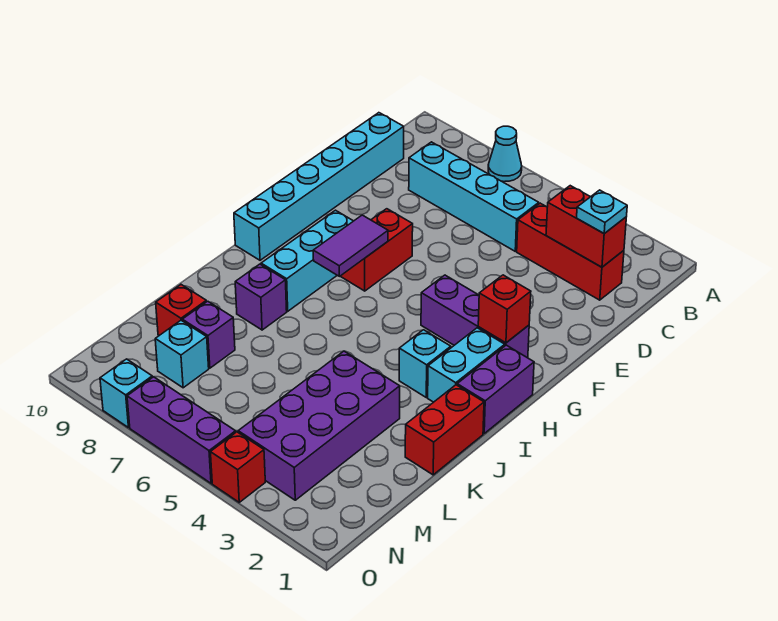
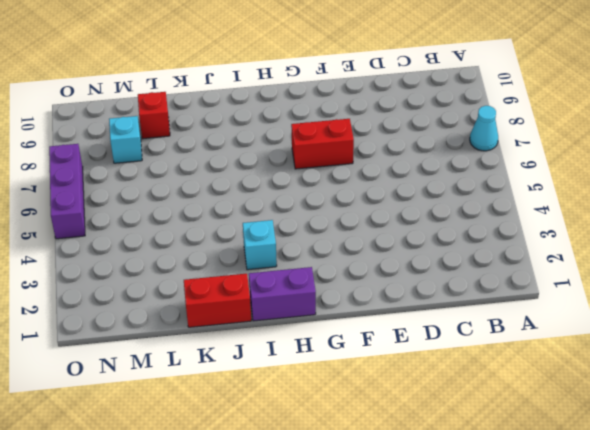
none -> red 1x3 brick [517,203,624,300]
none -> cyan 1x4 brick [409,142,539,251]
none -> cyan 1x6 brick [234,113,404,260]

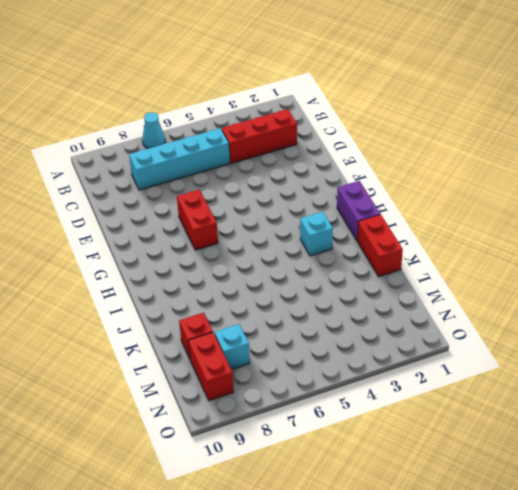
red 1x2 brick [188,332,234,401] -> red 1x2 brick turned to [546,186,626,267]
none -> cyan 1x6 brick [234,113,404,260]
none -> purple 1x3 brick [421,275,529,358]
none -> cyan 1x3 brick [261,210,353,311]

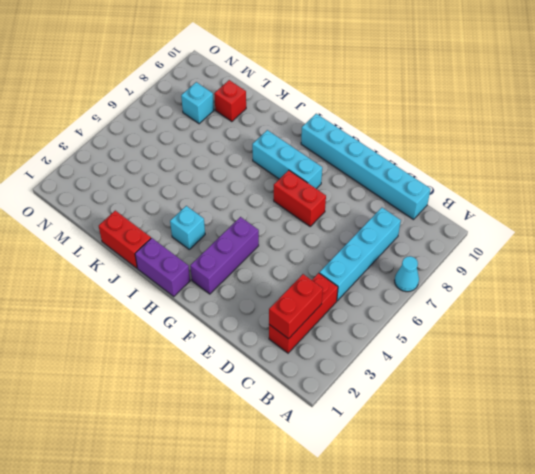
none -> cyan 1x2 brick [428,328,505,402]
none -> purple 1x1 brick [235,264,287,330]
none -> purple 2x4 brick [238,351,400,500]

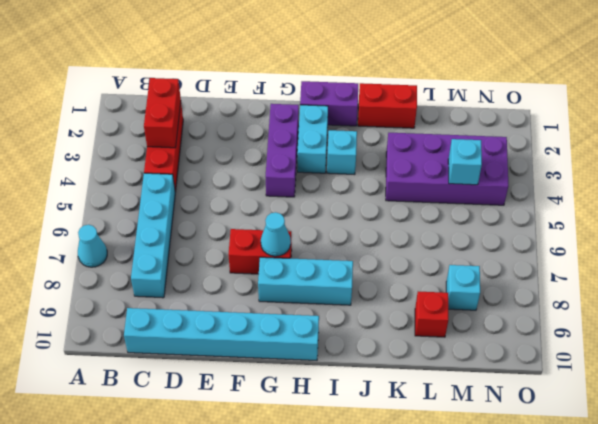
cyan 1x1 cone [261,212,291,256] -> purple 1x2 tile [313,215,388,276]
cyan 1x2 brick [297,105,328,173] -> cyan 1x2 brick turned to [428,328,505,402]
cyan 1x1 brick [448,139,482,185] -> cyan 1x1 brick moved to [100,359,152,428]
none -> purple 1x1 brick [235,264,287,330]
none -> purple 1x1 brick [182,301,235,368]
none -> red 1x1 brick [211,432,265,502]

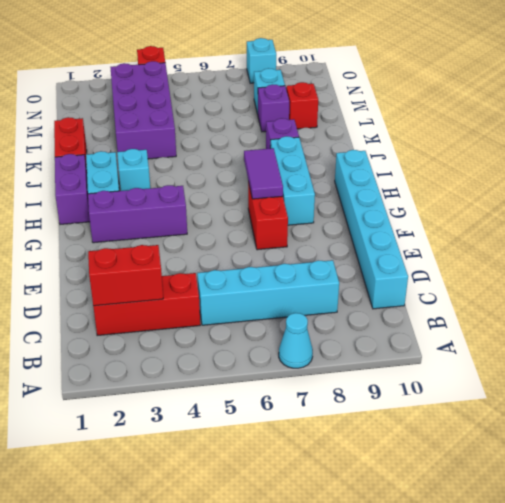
none -> purple 1x3 brick [127,377,236,483]
none -> red 1x1 brick [478,275,531,343]
none -> cyan 1x1 plate [577,190,627,234]

